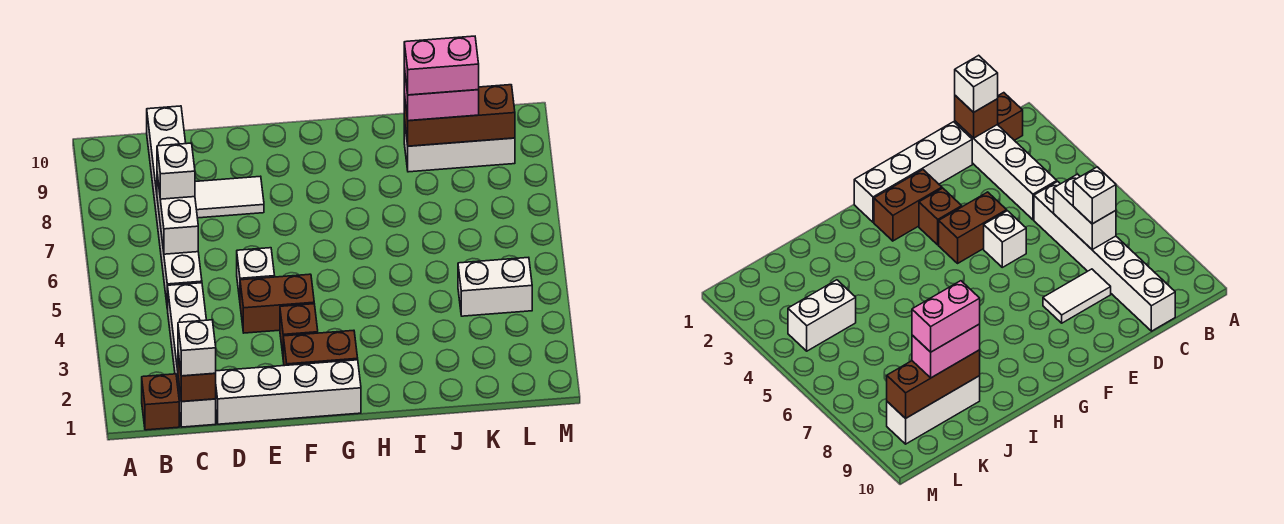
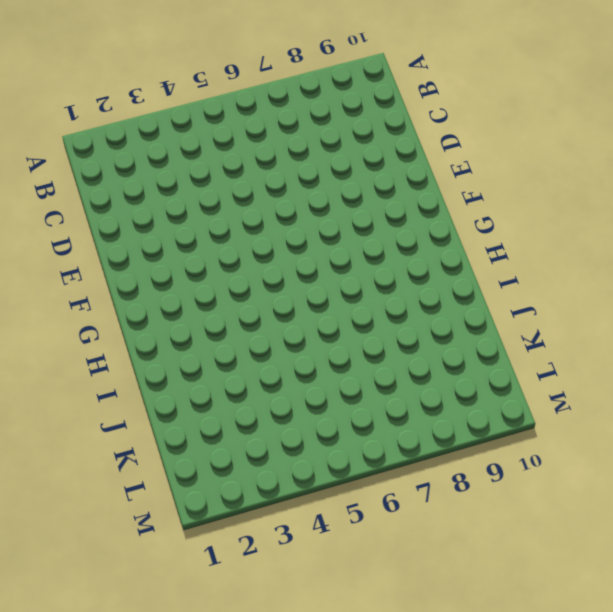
none -> brown 1x1 brick [142,374,179,430]
none -> white 1x4 brick [168,283,216,427]
none -> white 1x6 brick [147,106,202,309]

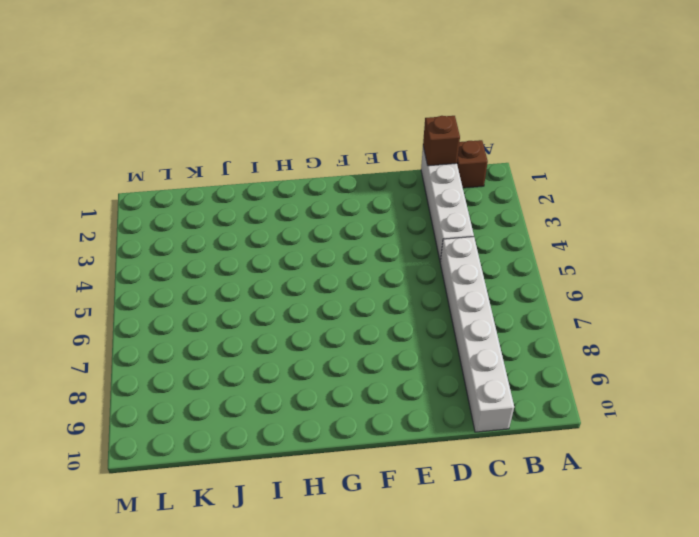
none -> white 1x4 brick [215,360,361,424]
none -> white 1x2 tile [195,176,264,218]
none -> brown 1x2 brick [240,274,314,333]

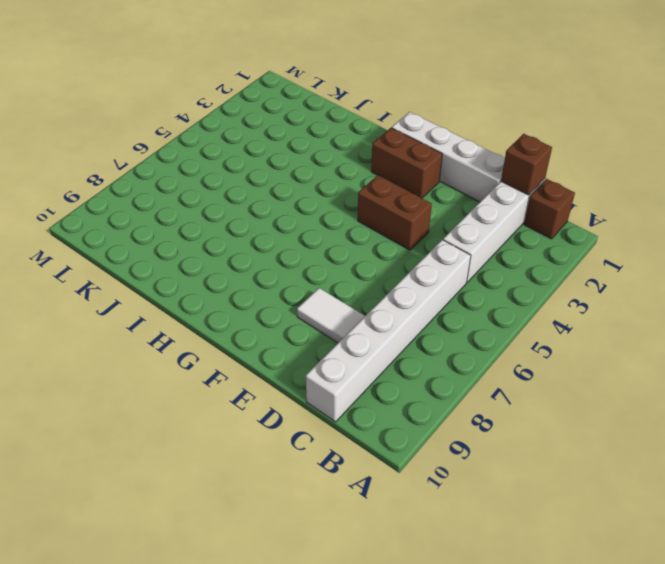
none -> white 1x1 brick [237,248,275,300]
none -> brown 1x1 brick [280,304,318,354]
none -> white 1x3 brick [404,120,515,172]

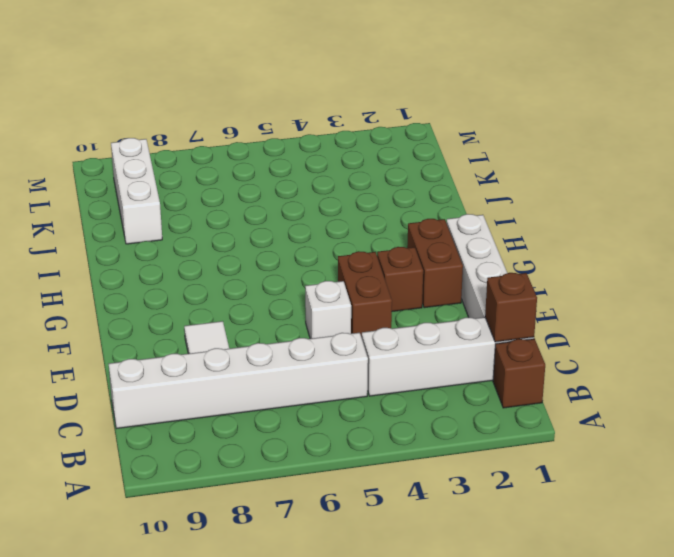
none -> white 1x2 brick [458,257,532,316]
none -> white 1x2 brick [157,175,198,254]
none -> brown 1x3 brick [404,85,515,146]

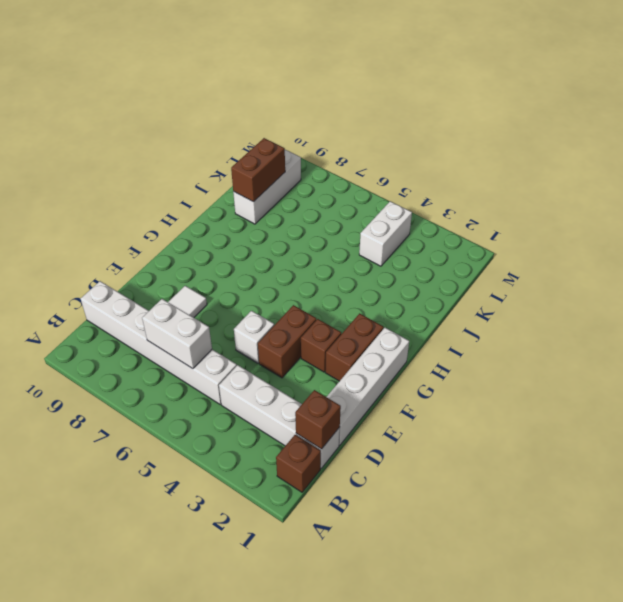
brown 1x2 brick [231,138,285,202] -> brown 1x3 brick [404,85,515,146]
none -> white 1x1 brick [178,320,216,376]
none -> white 1x1 brick [157,143,195,199]
none -> pink 1x2 brick [404,69,479,121]

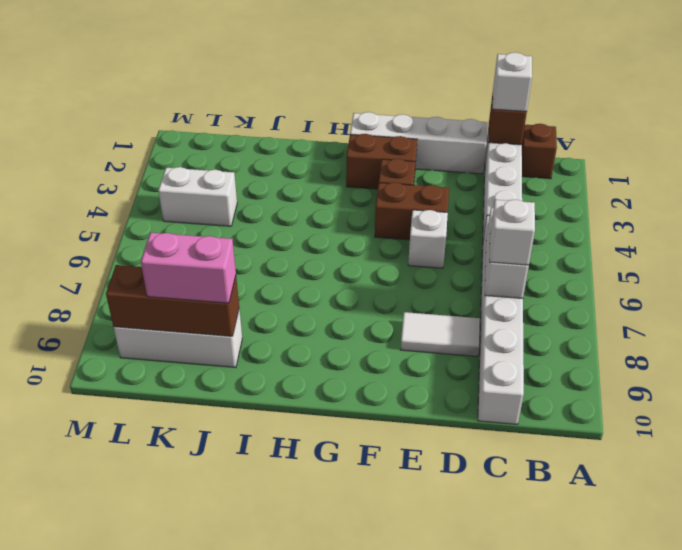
none -> pink 1x2 brick [404,36,479,95]

